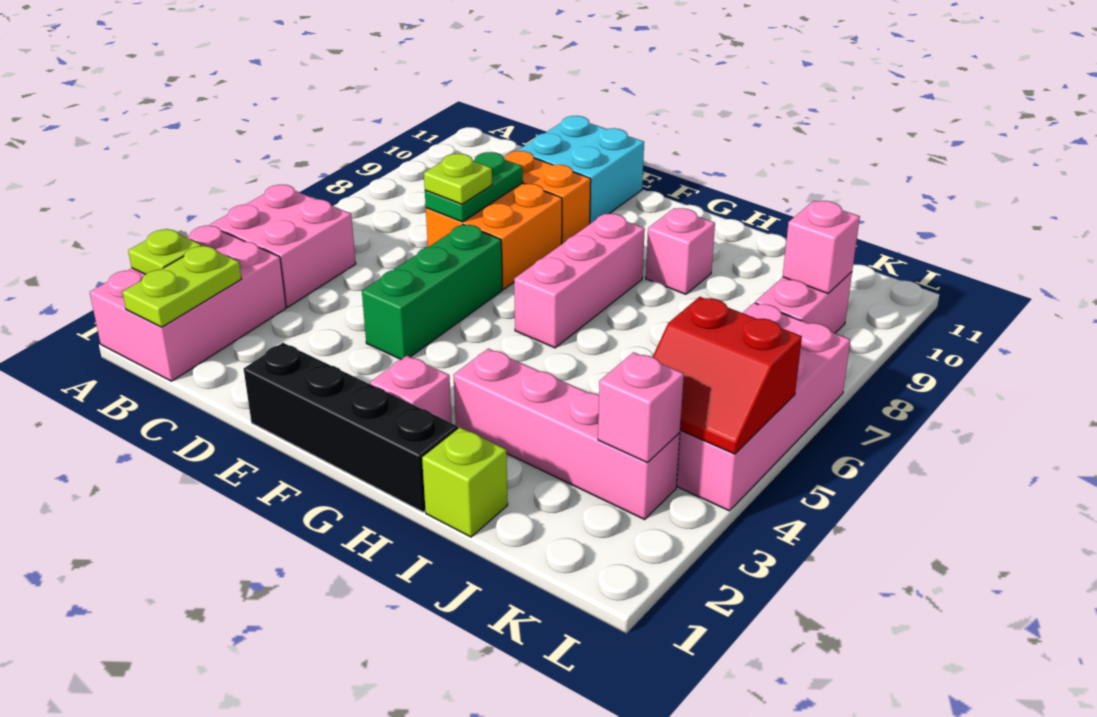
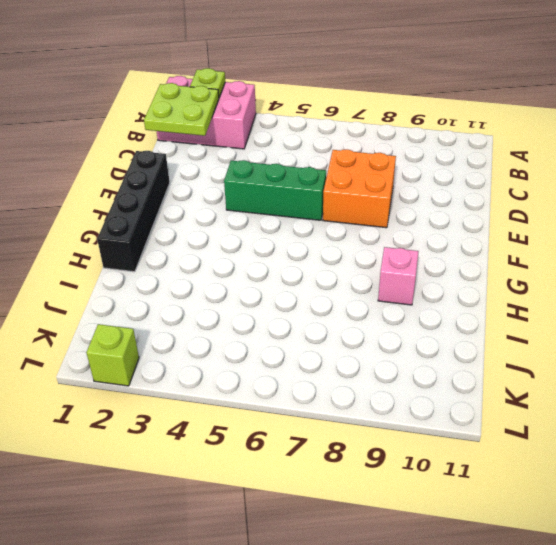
lime 2x2 plate [144,83,219,136] -> lime 1x2 plate [123,245,242,327]
lime 1x1 brick [86,324,139,386] -> lime 1x1 brick moved to [422,427,508,537]
none -> pink 2x2 brick [210,185,356,307]
none -> orange 1x2 brick [504,151,591,244]
none -> cyan 2x2 brick [517,116,644,224]

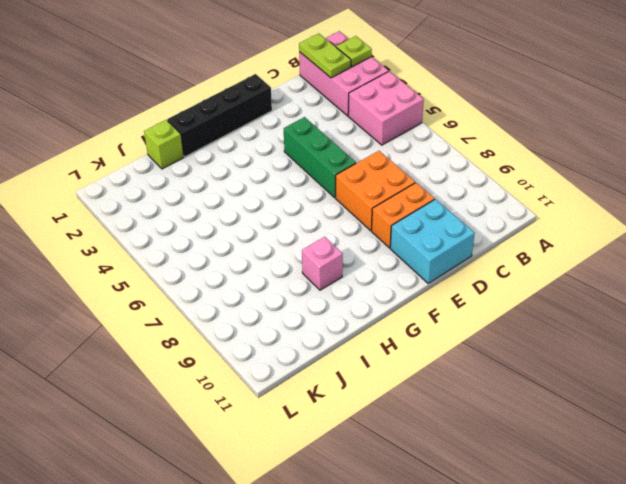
none -> pink 1x1 brick [370,356,452,423]
none -> pink 1x3 brick [514,214,645,348]
none -> pink 1x4 brick [453,349,680,519]

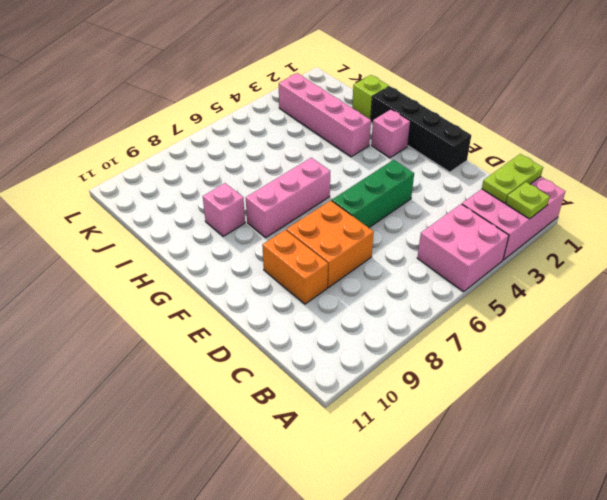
none -> cyan 2x2 brick [517,116,644,224]
none -> pink 2x4 brick [677,303,850,511]
none -> pink 1x2 brick [755,272,852,333]

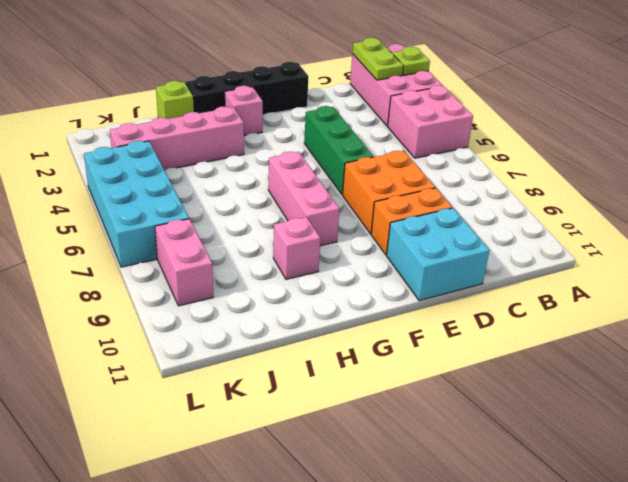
cyan 2x4 brick [84,141,189,267] -> pink 2x4 brick [677,303,850,511]
none -> green 1x2 plate [425,152,523,222]
none -> pink 1x1 brick [598,352,684,463]
none -> red 2x2 slope [653,297,802,454]

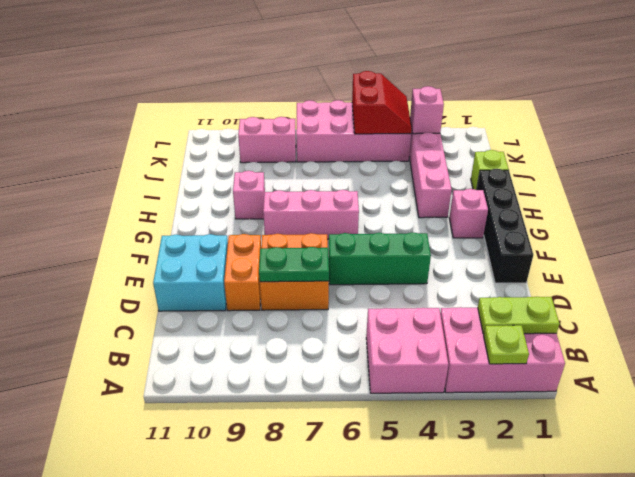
none -> pink 1x1 brick [783,201,860,293]
none -> lime 1x1 plate [424,154,492,204]

